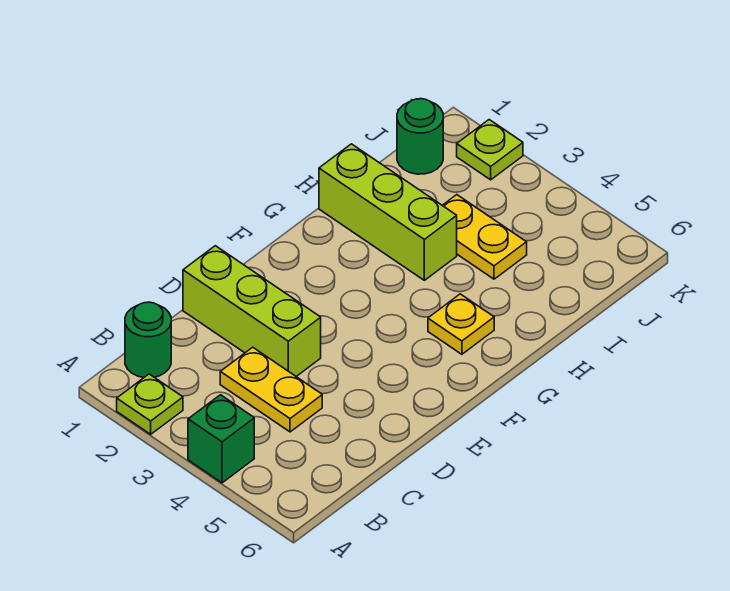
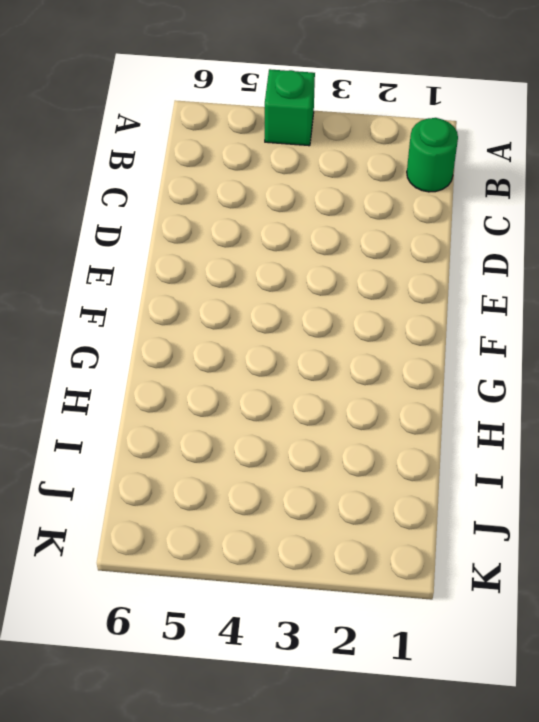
none -> lime 1x1 plate [117,374,183,434]
none -> yellow 1x2 plate [220,347,322,432]

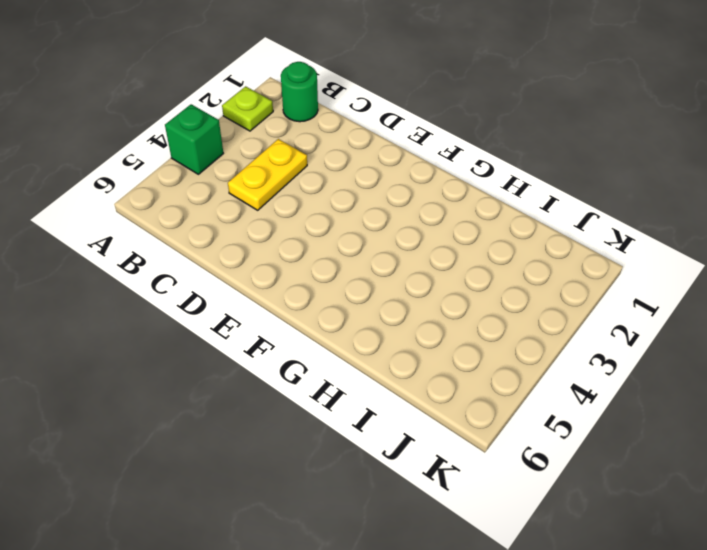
none -> lime 1x3 brick [183,246,321,376]
none -> yellow 1x1 plate [428,294,494,354]

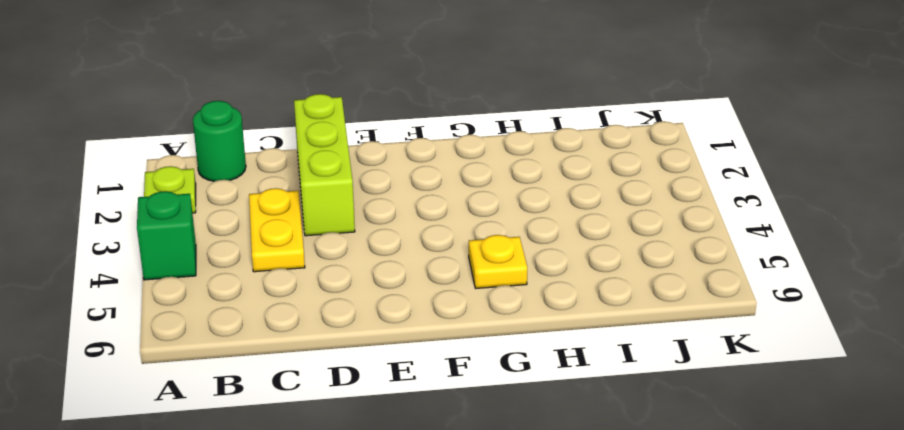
none -> lime 1x3 brick [319,144,457,280]
none -> yellow 1x2 plate [442,195,527,279]

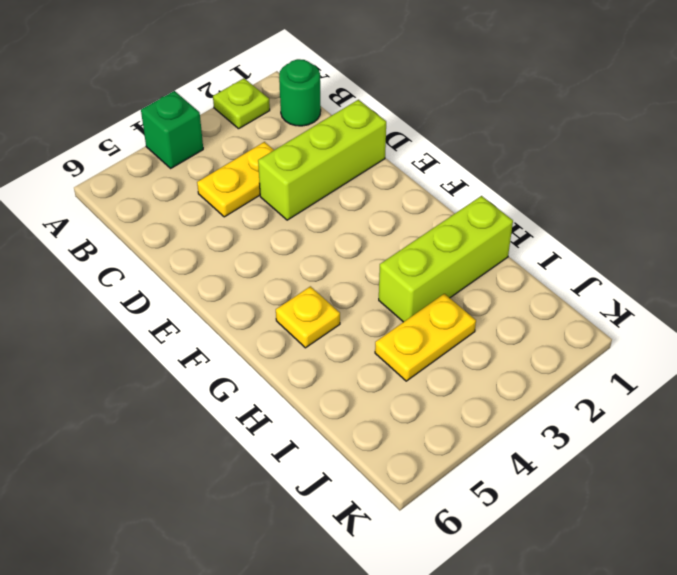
none -> green 1x1 round brick [397,99,443,174]
none -> lime 1x1 plate [457,120,523,180]

